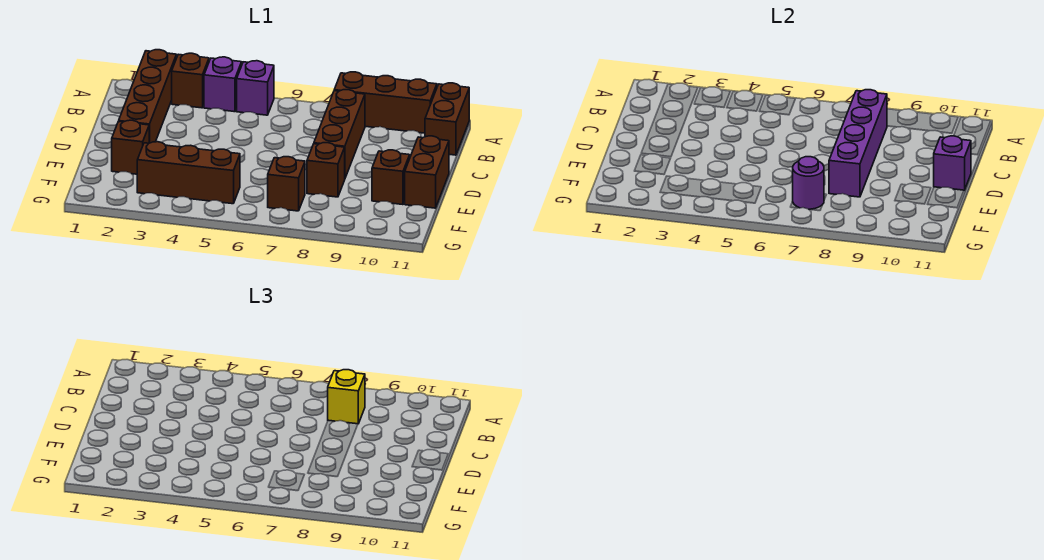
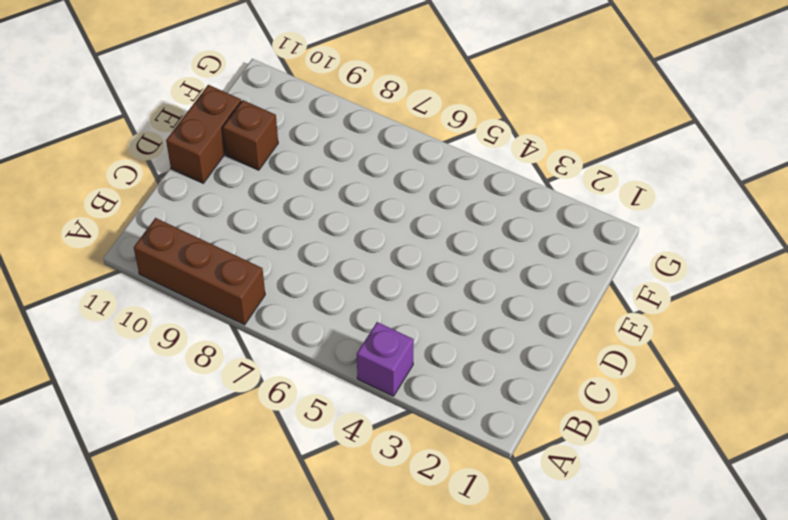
none -> brown 1x4 brick [119,50,177,143]
none -> brown 1x1 brick [172,53,209,108]
none -> purple 1x1 brick [237,61,274,115]

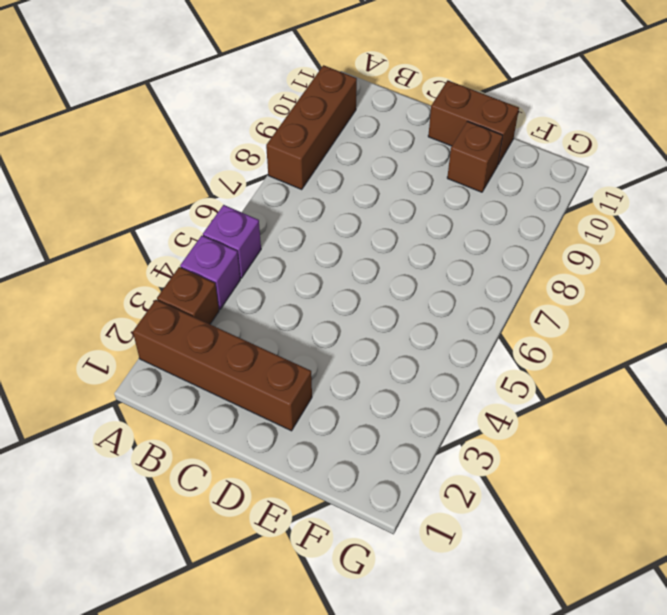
none -> brown 1x2 brick [425,83,469,155]
none -> brown 1x3 brick [314,90,365,178]
none -> brown 1x1 brick [112,120,149,174]

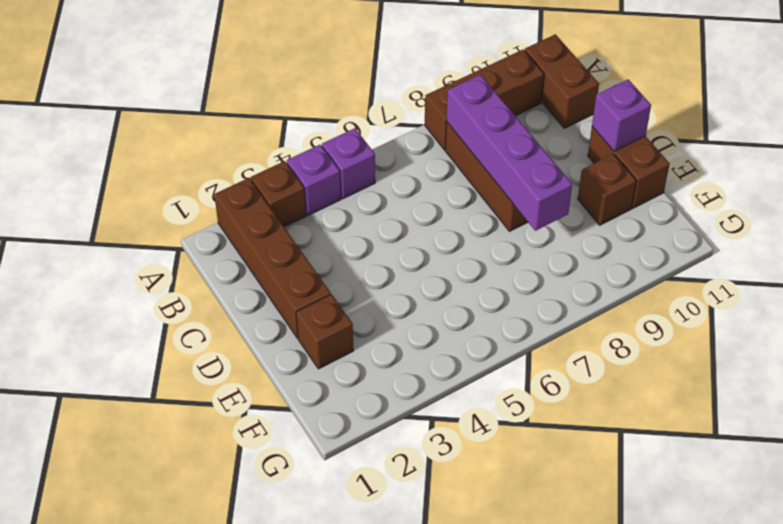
none -> brown 1x1 brick [307,143,345,197]
none -> brown 1x3 brick [137,142,240,204]
none -> brown 1x1 brick [268,157,305,211]

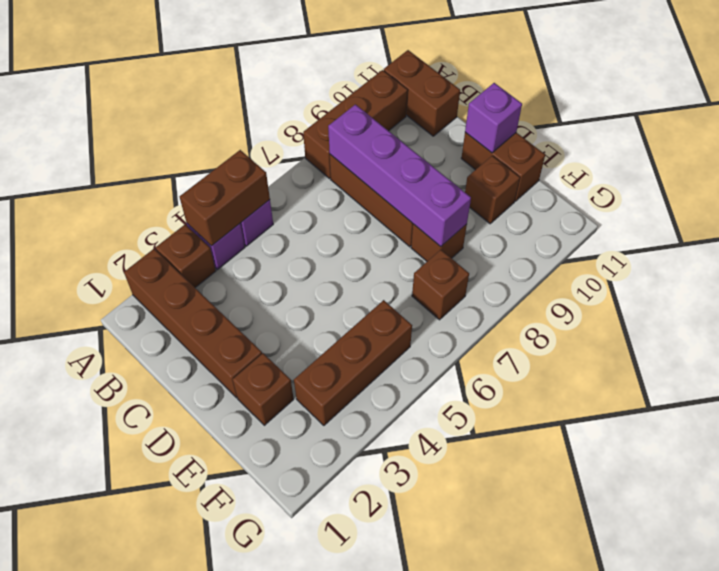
brown 1x2 brick [179,150,270,246] -> none
none -> purple 1x1 round brick [793,157,824,209]
none -> yellow 1x1 brick [328,370,365,424]

